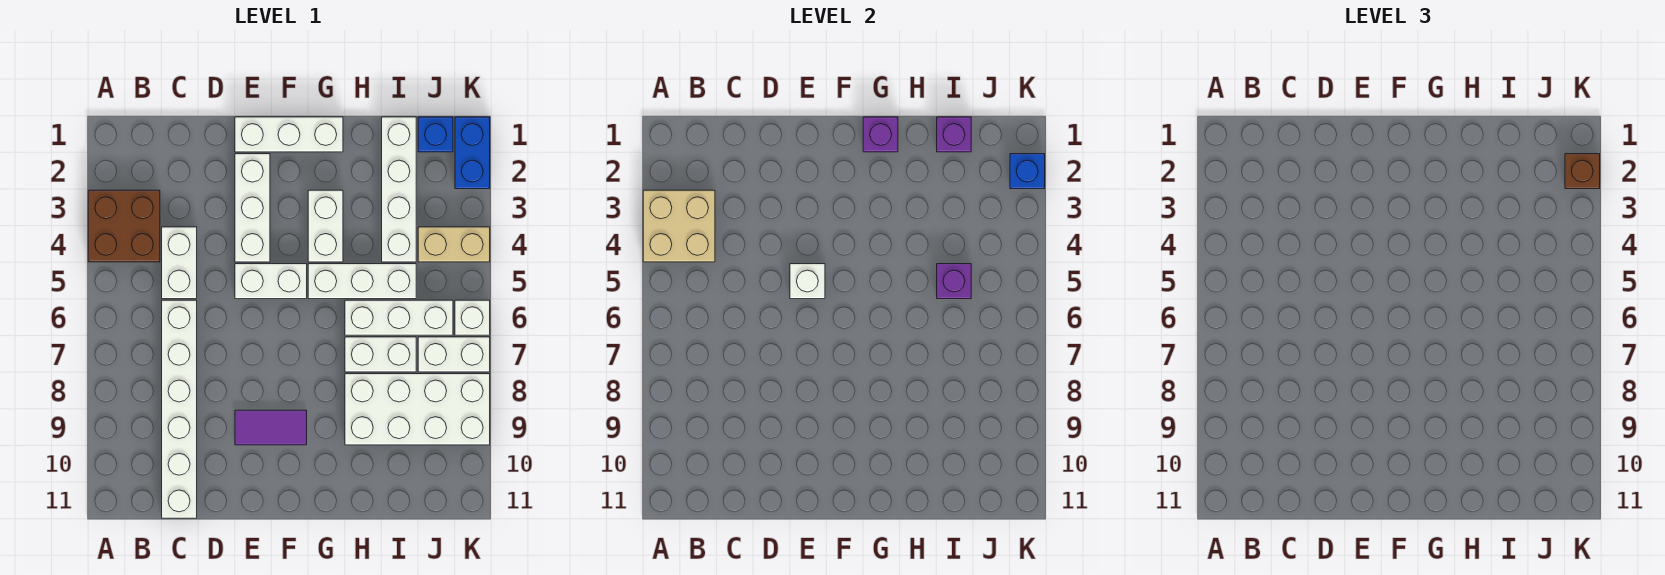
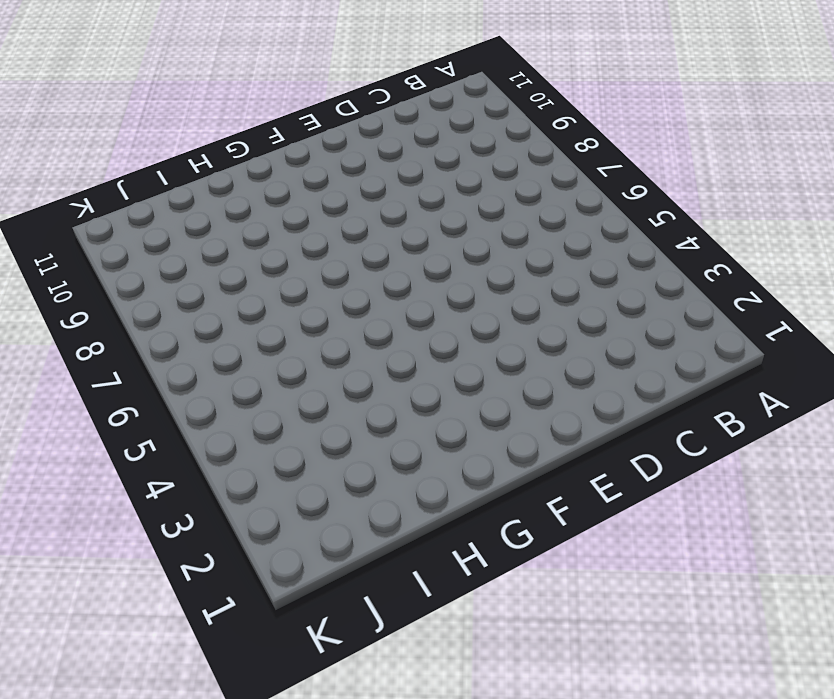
none -> brown 2x2 brick [88,190,160,262]
none -> white 1x2 brick [162,227,197,299]
none -> white 1x6 brick [162,300,197,518]

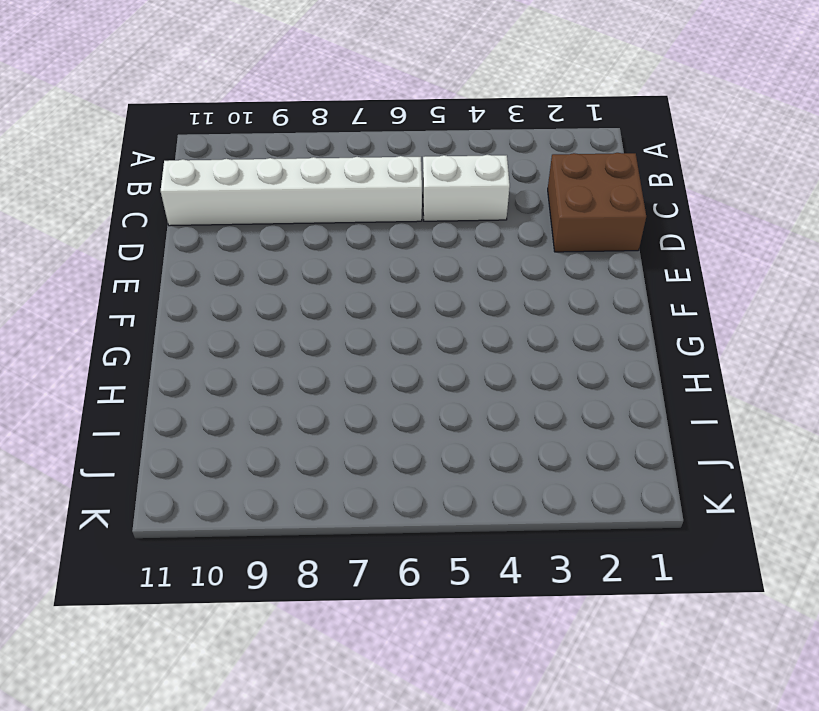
brown 2x2 brick [548,153,646,252] -> brown 2x2 brick moved to [88,190,160,262]
none -> white 1x3 brick [235,117,343,152]
none -> white 1x3 brick [235,154,270,262]
none -> white 1x2 brick [235,264,307,299]

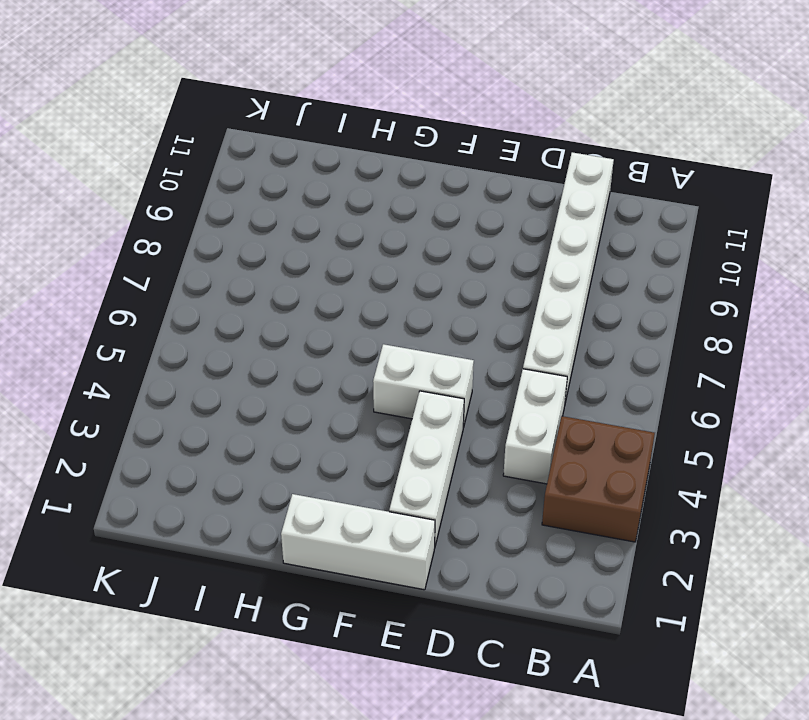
none -> purple 1x2 tile [235,410,307,445]
none -> white 1x2 brick [308,190,343,262]
none -> white 1x3 brick [308,264,416,299]

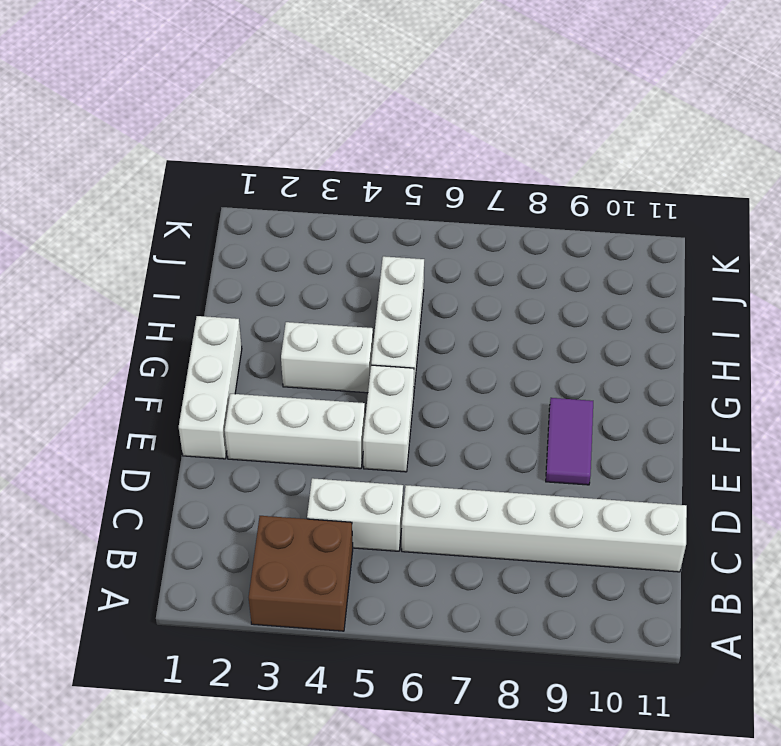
none -> white 1x3 brick [345,300,453,335]
none -> white 1x2 brick [345,337,416,372]
none -> white 2x4 brick [345,374,490,445]

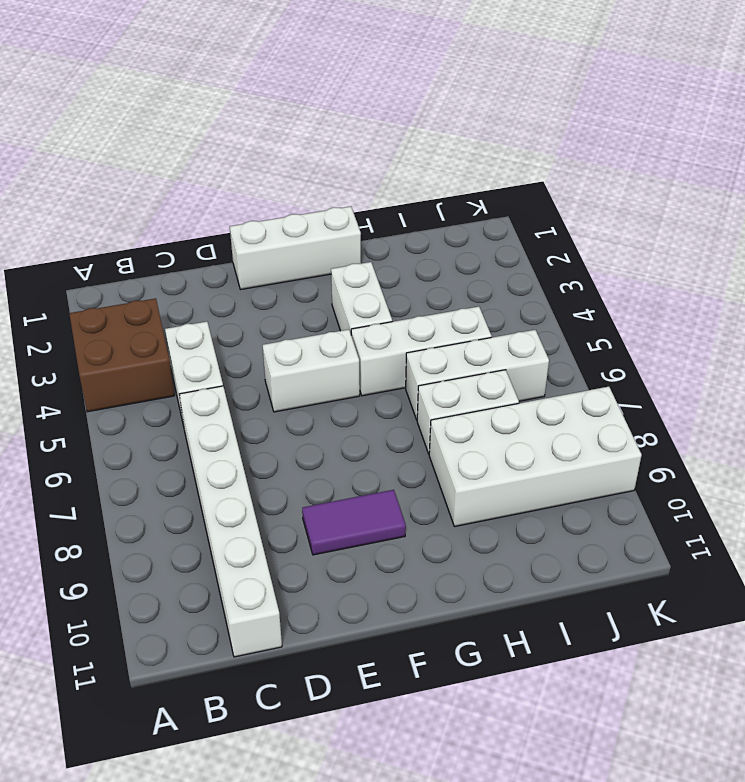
none -> white 1x3 brick [235,154,270,262]
none -> white 1x4 brick [382,117,416,262]
none -> blue 1x1 brick [418,117,453,152]

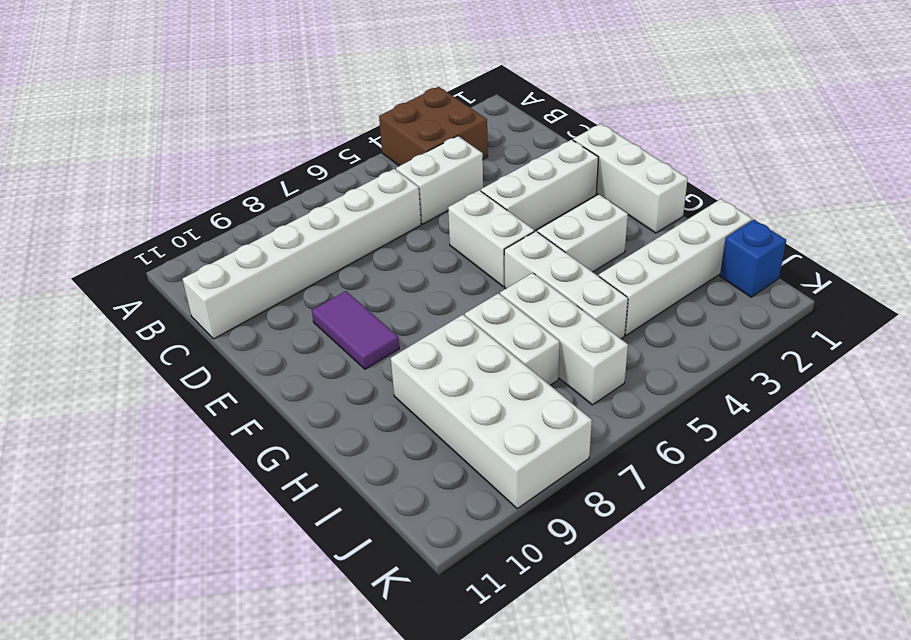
none -> tan 1x2 brick [418,227,490,262]
none -> white 1x2 brick [418,337,490,372]
none -> blue 1x2 brick [455,117,490,189]

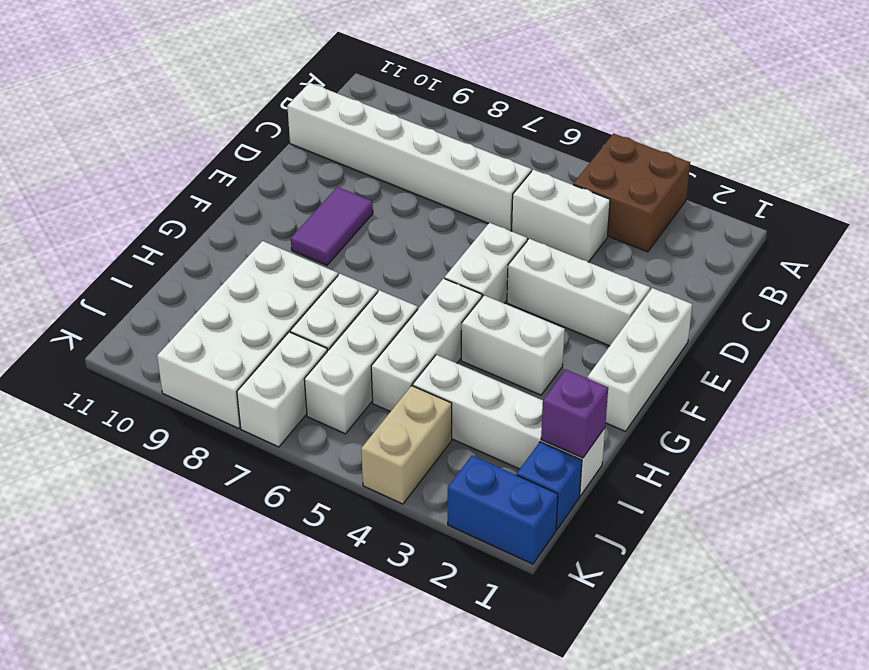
none -> white 1x1 brick [455,300,490,335]
none -> tan 2x2 brick [643,190,715,262]
none -> white 1x1 brick [790,264,825,299]

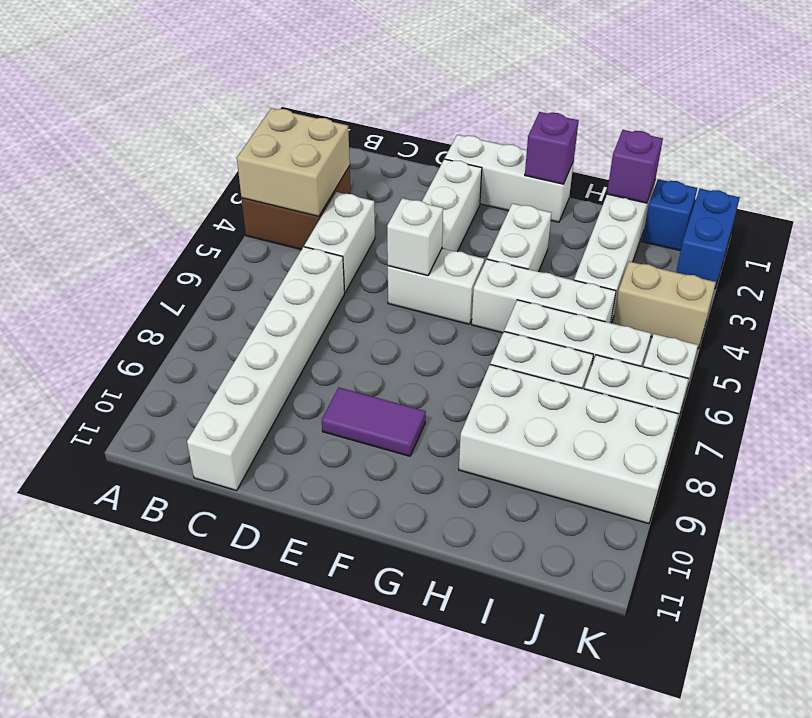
none -> purple 1x1 brick [937,264,971,299]
none -> blue 1x1 brick [1010,154,1045,189]
none -> brown 1x1 brick [1565,154,1600,189]

